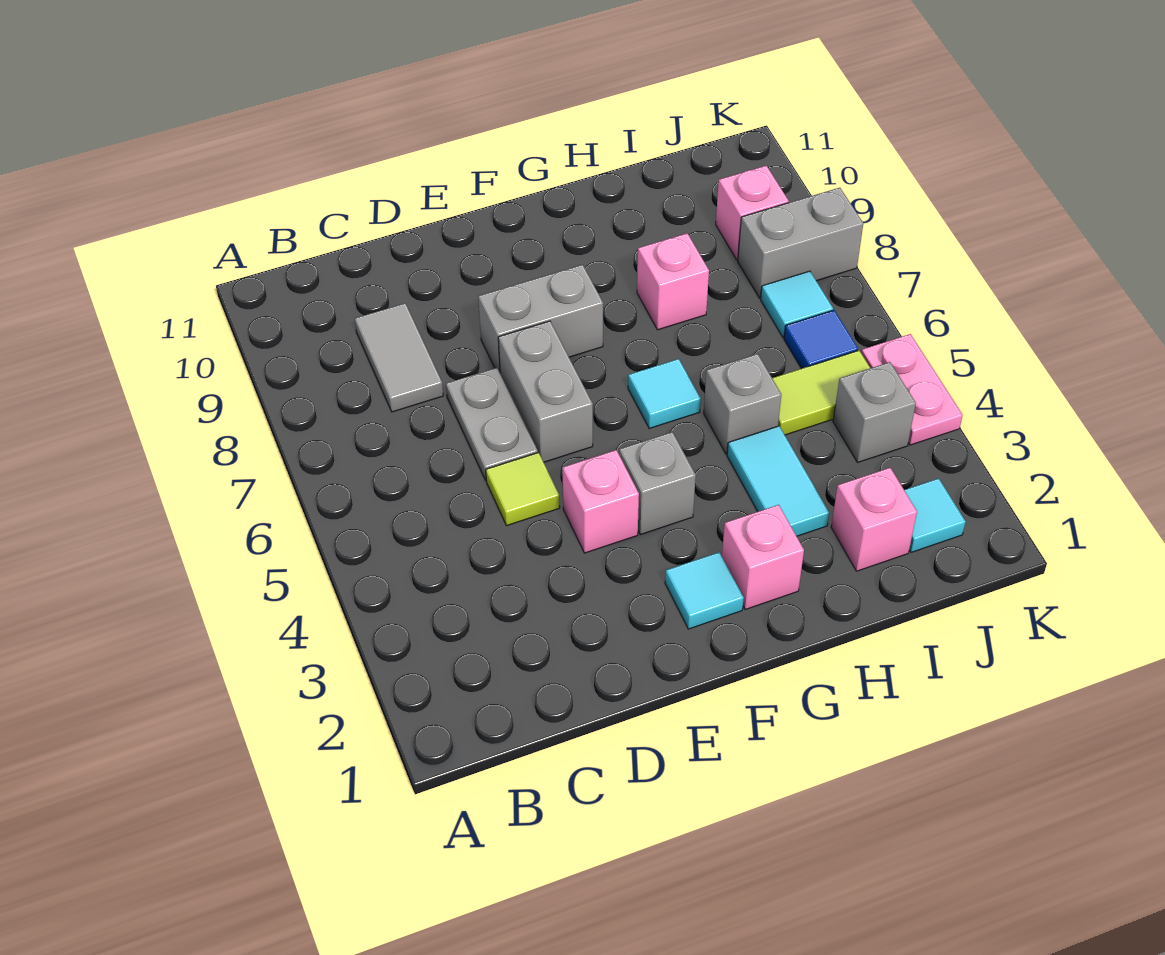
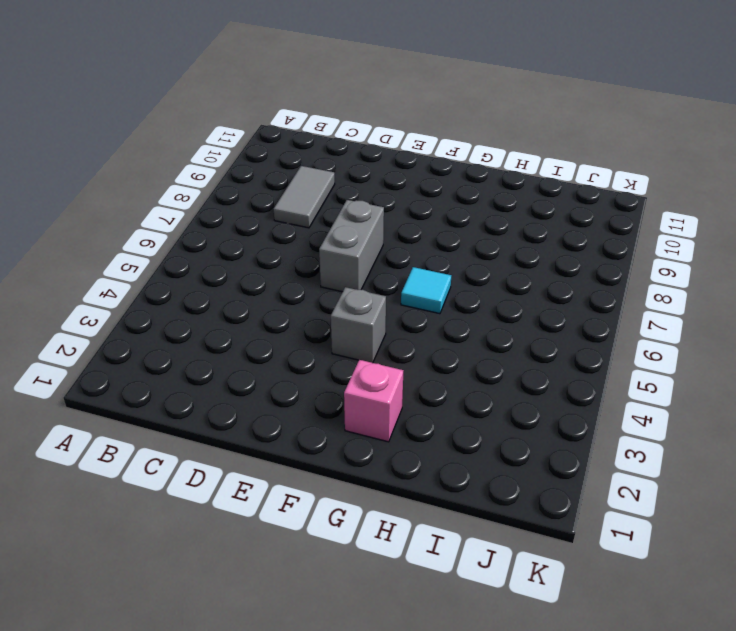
none -> lime 1x1 tile [486,453,560,526]
none -> grey 1x2 plate [446,368,538,480]
none -> pink 1x1 brick [563,450,639,553]

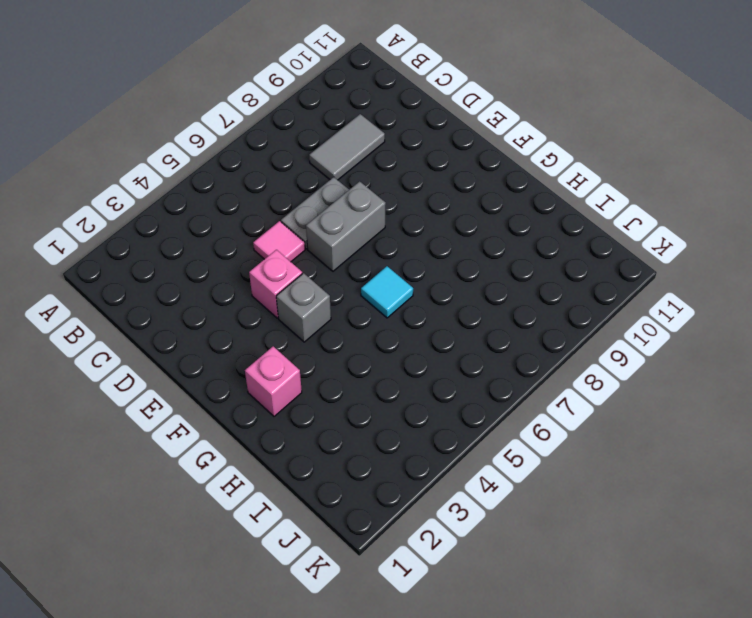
pink 1x1 tile [253,221,305,262] -> lime 1x1 tile [486,453,560,526]
none -> grey 1x2 brick [478,265,603,372]
none -> cyan 1x1 tile [665,552,744,629]
none -> cyan 1x2 tile [727,426,829,536]

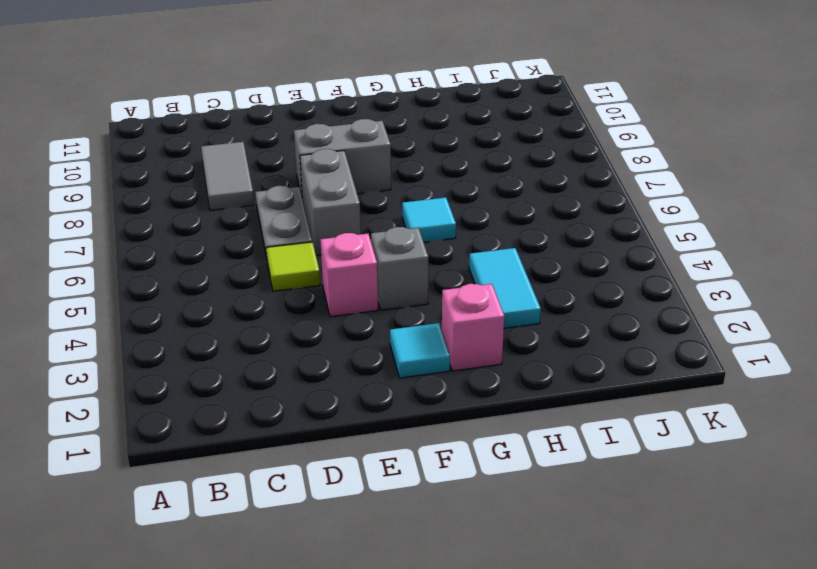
none -> grey 1x1 brick [704,354,781,454]
none -> pink 1x1 brick [637,233,709,330]
none -> pink 1x1 brick [831,468,917,571]

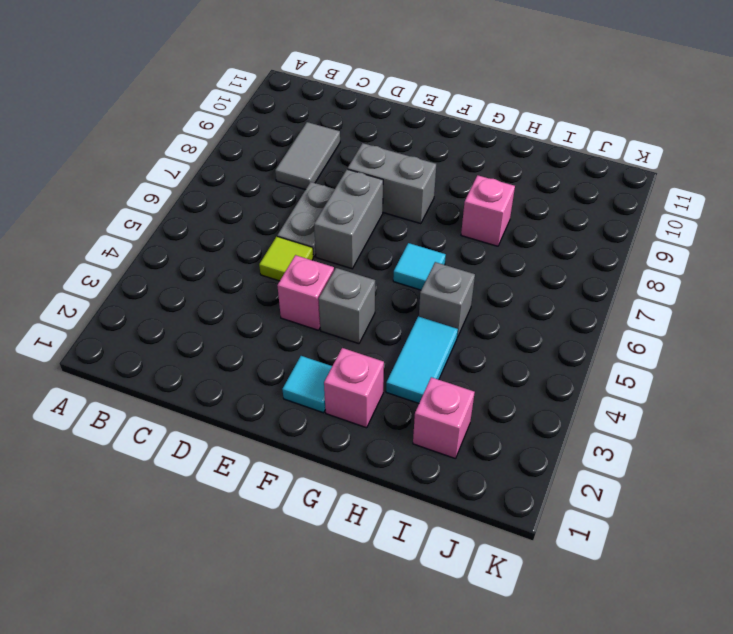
none -> lime 1x2 tile [772,350,870,435]
none -> cyan 1x1 tile [904,478,966,552]
none -> grey 1x1 brick [833,362,916,462]

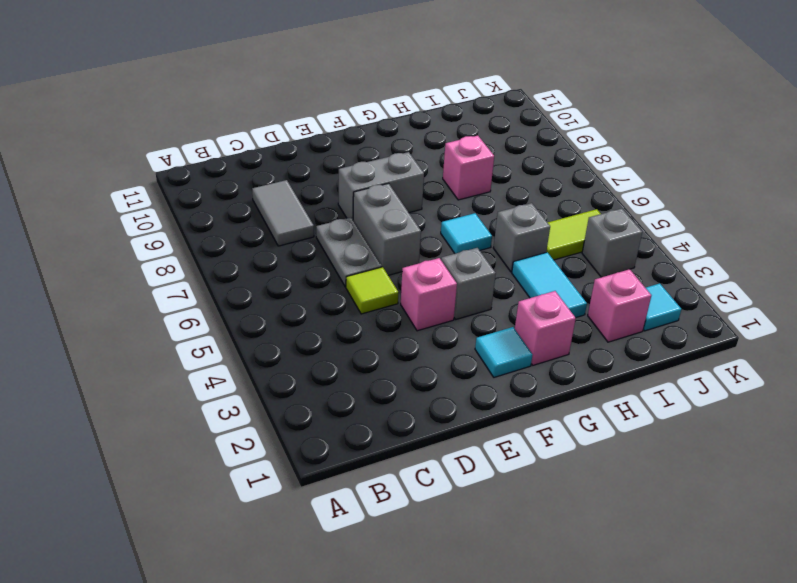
none -> blue 1x1 tile [784,310,858,369]
none -> cyan 1x1 tile [761,271,833,337]
none -> grey 1x2 brick [738,188,863,298]

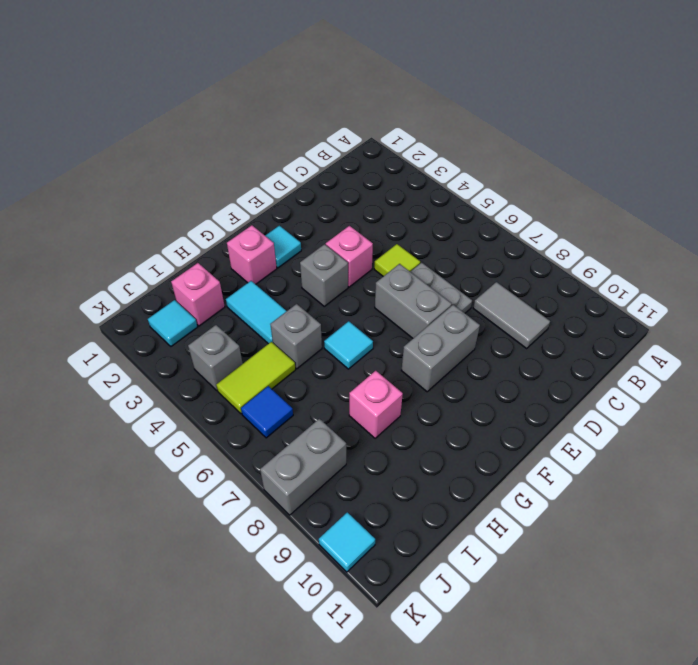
cyan 1x1 tile [319,512,375,572] -> cyan 1x1 tile moved to [761,271,833,337]
none -> pink 1x1 brick [716,166,789,260]
none -> pink 1x2 plate [861,334,963,445]

